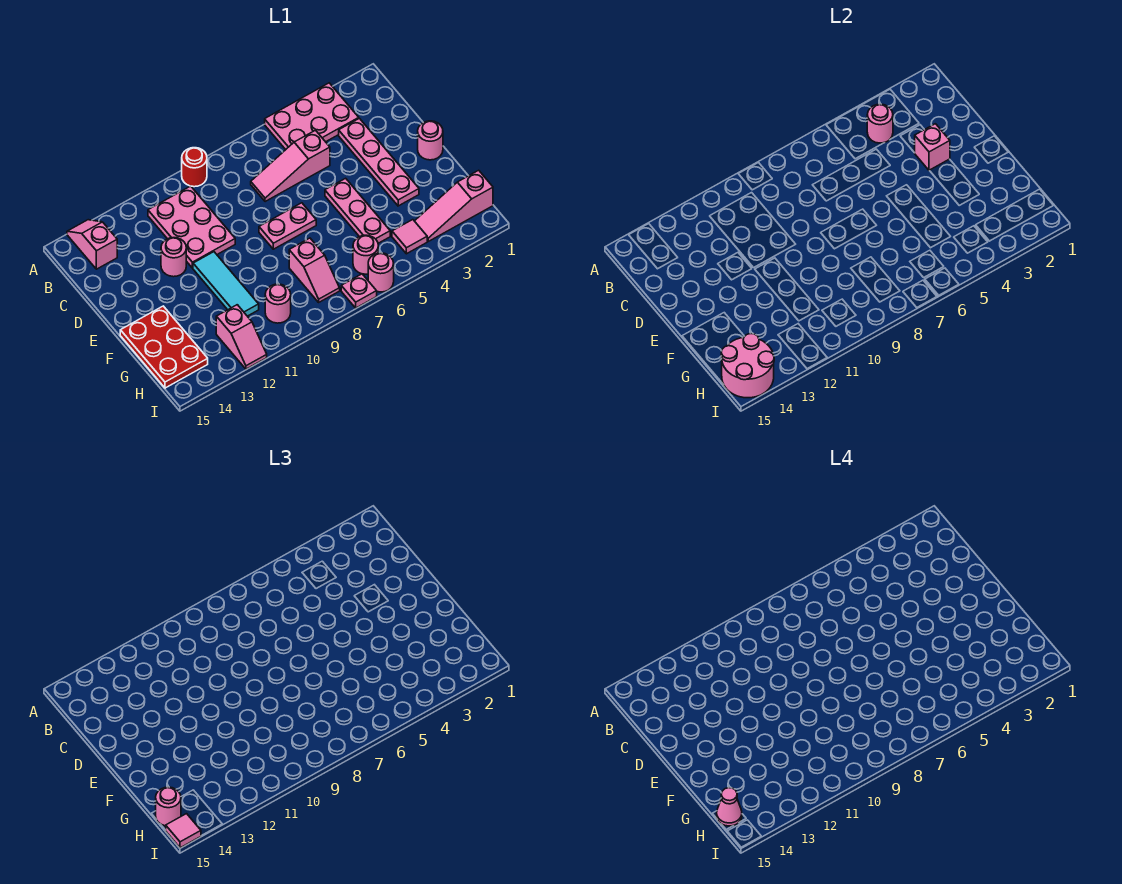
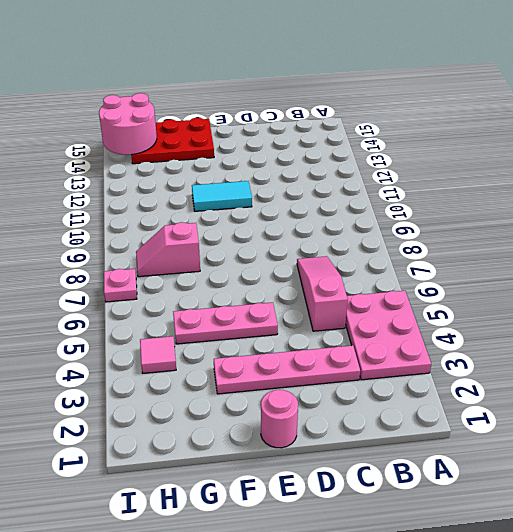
cyan 1x2 tile [192,181,252,211] -> cyan 1x3 tile [193,252,259,316]
none -> red 1x1 round brick [182,148,207,187]
none -> pink 1x2 slope [67,220,117,269]
none -> pink 2x3 plate [148,186,235,268]

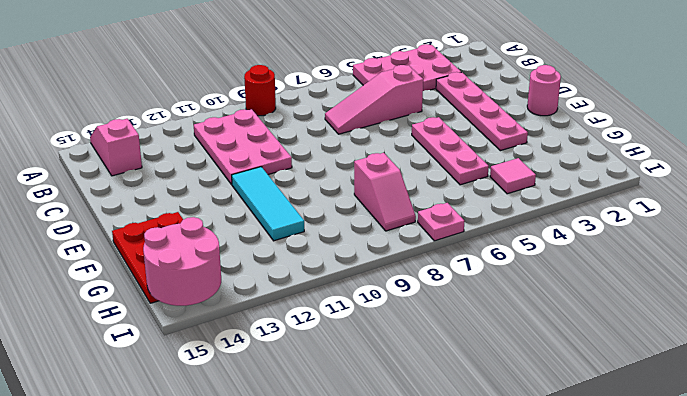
none -> pink 1x1 round brick [161,238,186,277]
none -> pink 1x2 plate [259,203,316,249]
none -> pink 1x3 slope [415,170,493,241]

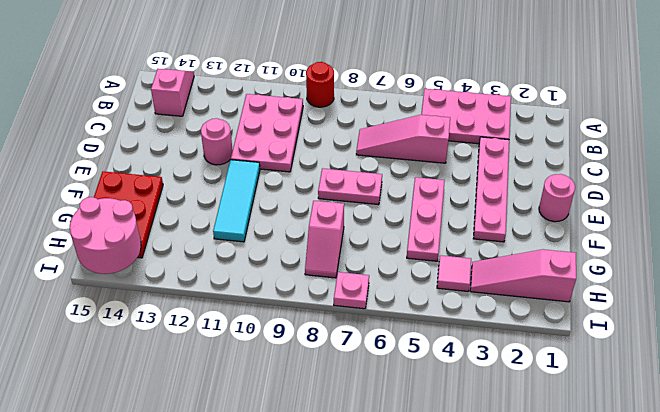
none -> pink 1x1 round brick [353,235,378,274]
none -> pink 1x1 round brick [265,284,291,323]
none -> pink 1x2 slope [216,305,267,369]

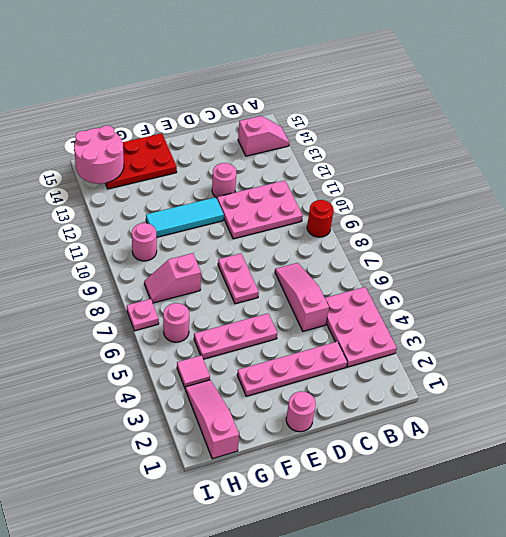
none -> pink 1x2 slope [216,305,267,369]
none -> pink 1x1 round brick [368,253,394,292]
none -> pink 1x1 round brick [867,104,893,143]

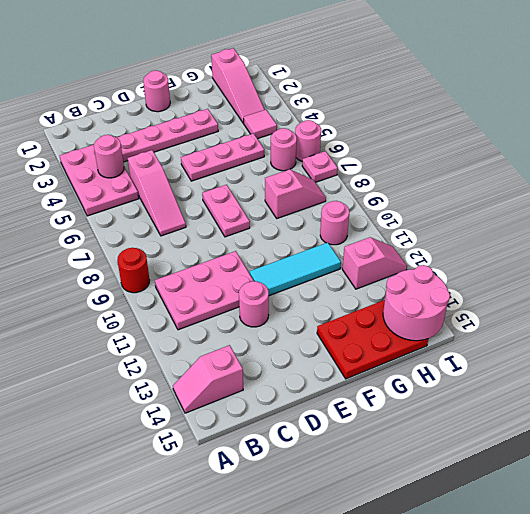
none -> pink 1x1 brick [915,124,950,170]
none -> pink 1x1 round brick [156,787,181,826]
none -> pink 1x1 tile [166,814,201,848]

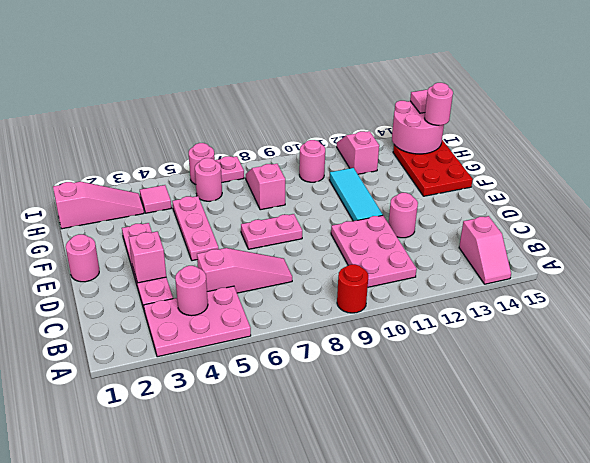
none -> pink 1x1 cone [717,788,742,826]

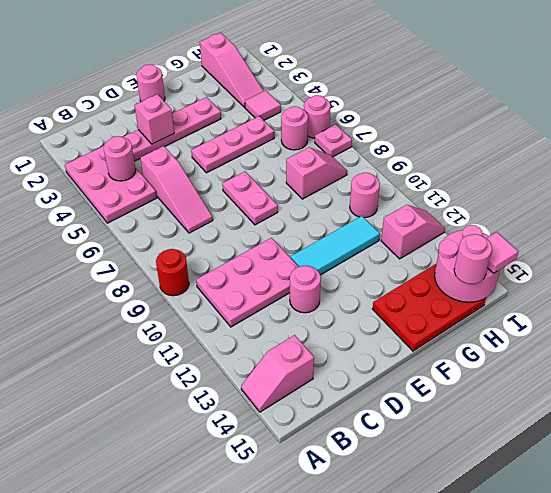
none -> pink 1x1 cone [717,788,742,826]

